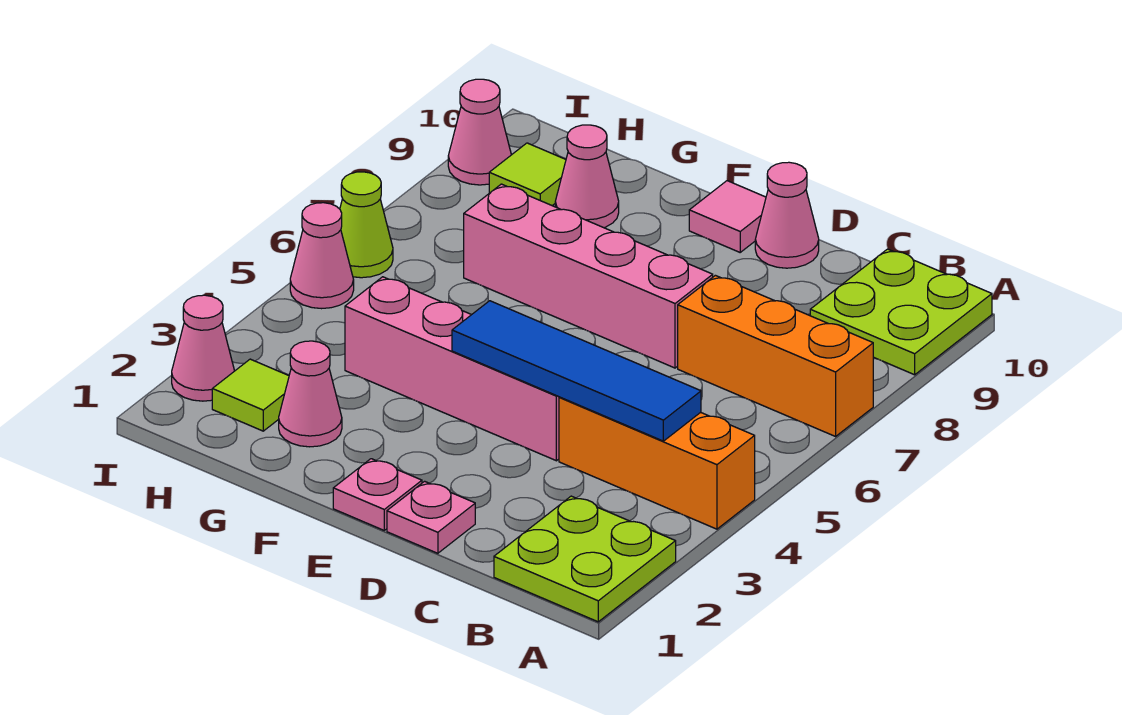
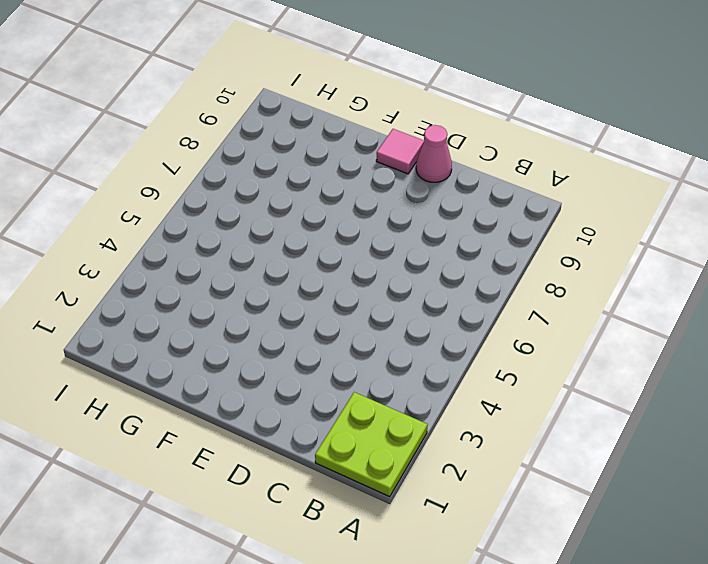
none -> orange 1x3 brick [559,397,755,529]
none -> orange 1x3 brick [678,275,873,436]
none -> lime 2x2 plate [810,249,992,375]

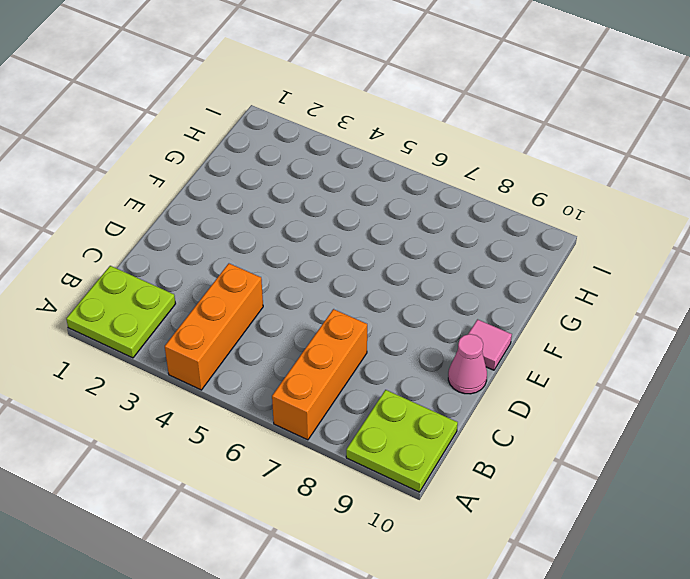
none -> pink 1x1 plate [387,481,475,553]
none -> pink 1x4 brick [345,277,559,461]
none -> pink 1x4 brick [464,184,713,368]

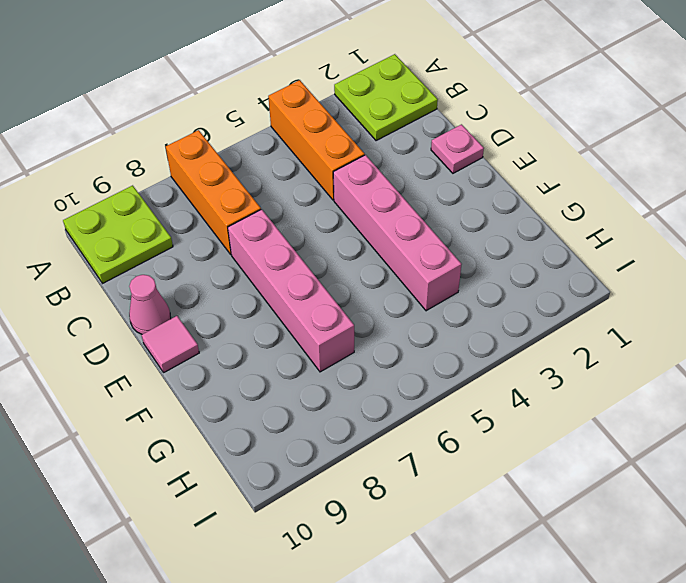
none -> pink 1x1 plate [333,459,422,530]
none -> pink 1x1 cone [279,341,342,447]
none -> pink 1x1 cone [555,125,619,228]

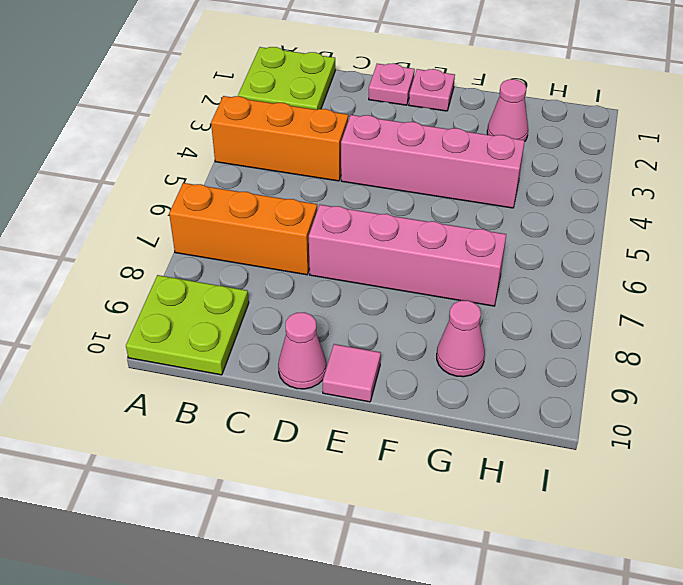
none -> lime 1x1 tile [212,359,289,431]
none -> lime 1x1 tile [489,143,566,206]
none -> pink 1x1 cone [172,295,234,401]

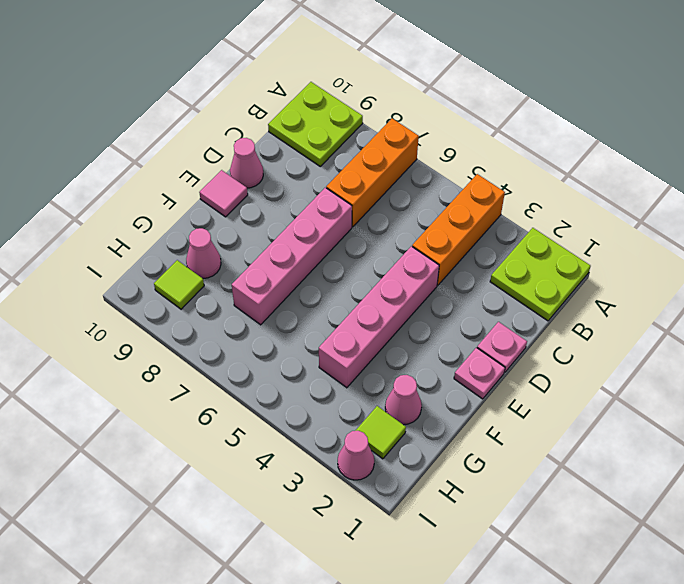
none -> pink 1x1 cone [290,203,354,309]
none -> lime 1x1 cone [340,172,393,278]
none -> pink 1x1 cone [448,79,511,185]

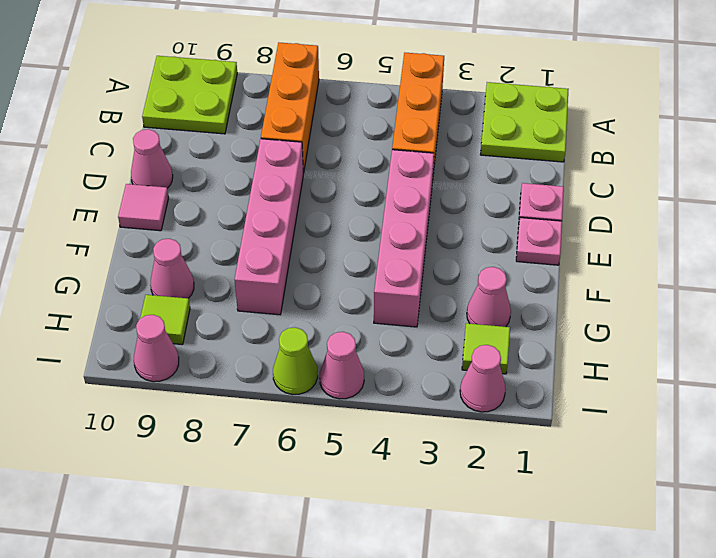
none -> blue 1x4 tile [452,301,701,441]

